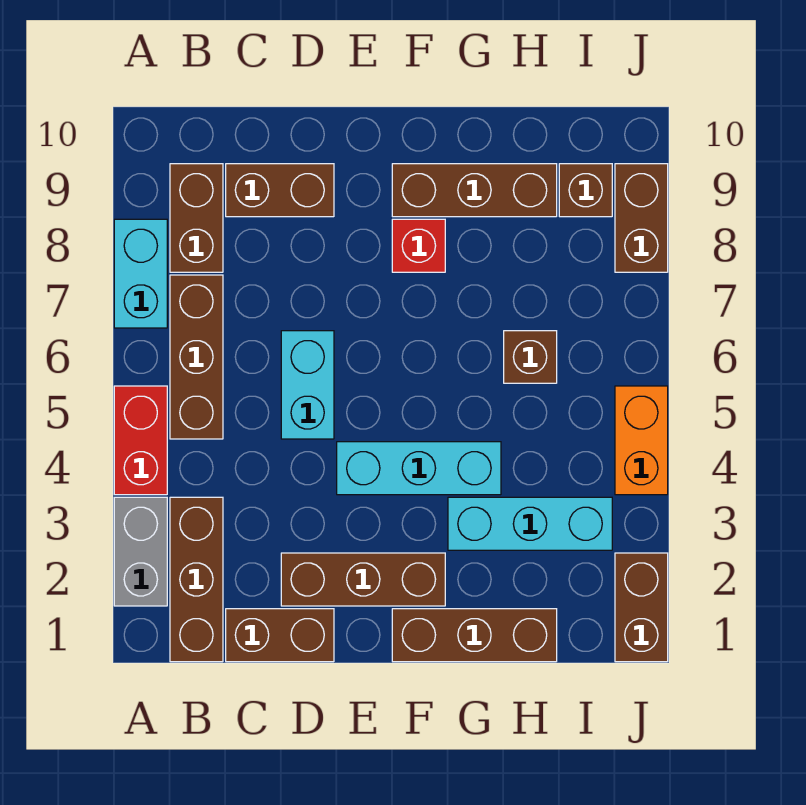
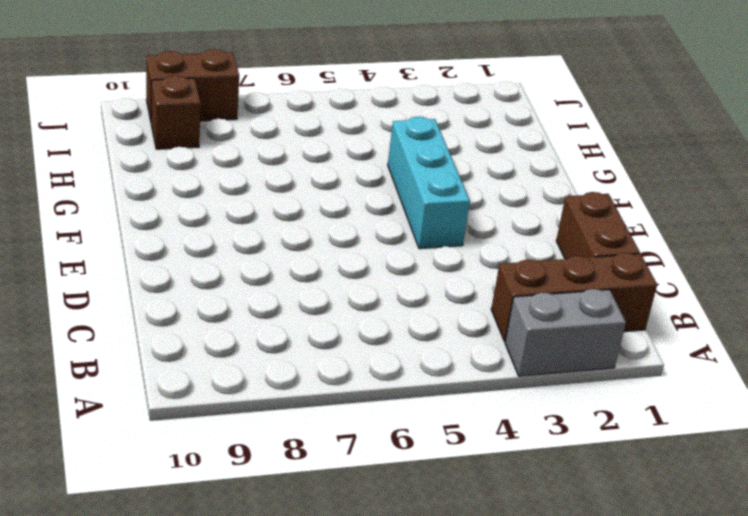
none -> red 1x2 brick [114,386,167,495]
none -> cyan 1x2 brick [114,219,167,328]
none -> brown 1x3 brick [170,275,223,439]

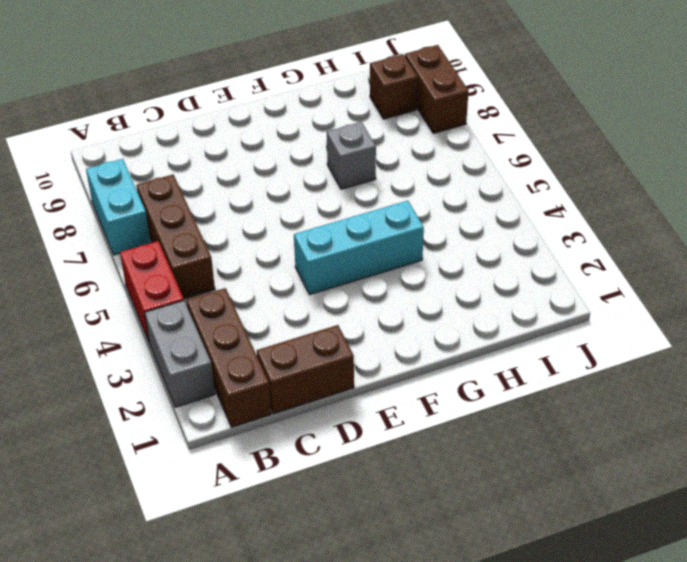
grey 1x1 brick [327,122,376,189] -> none
none -> brown 1x2 brick [170,164,223,272]
none -> brown 1x2 brick [226,164,334,217]
none -> brown 1x3 brick [281,553,445,606]

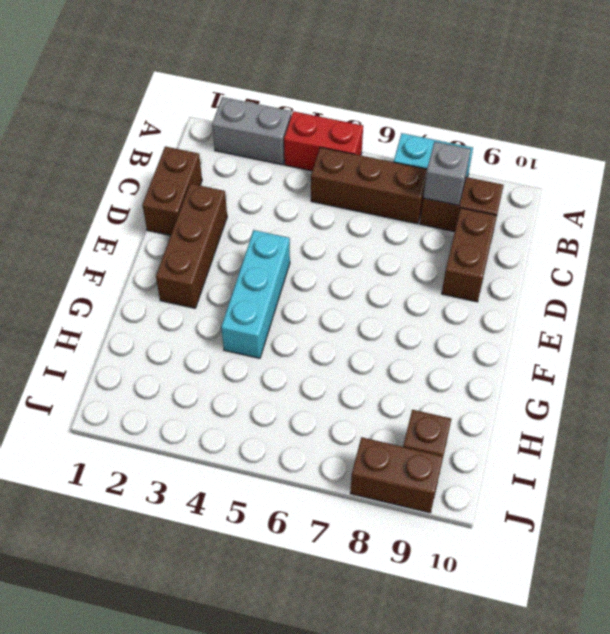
grey 1x1 brick [423,142,471,206] -> none
none -> brown 1x3 brick [170,497,223,662]
none -> cyan 1x2 brick [281,331,334,439]
none -> brown 1x3 brick [392,609,557,662]

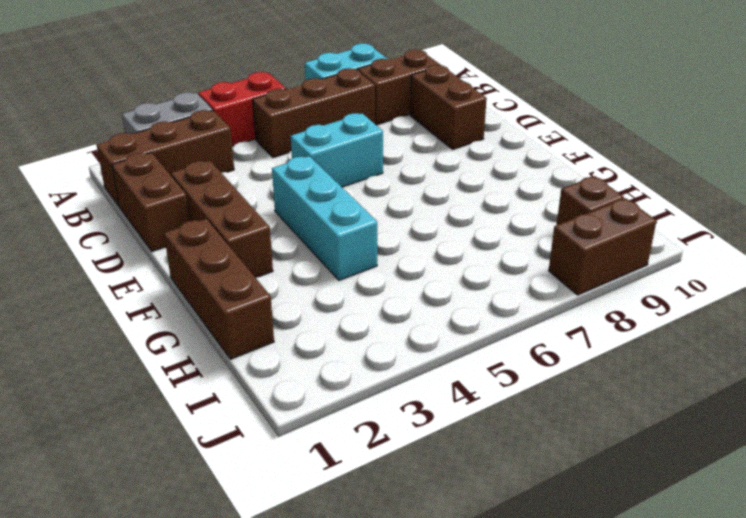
none -> red 1x1 brick [392,219,445,272]
none -> brown 1x3 brick [392,164,557,217]
none -> cyan 1x3 brick [448,497,612,550]

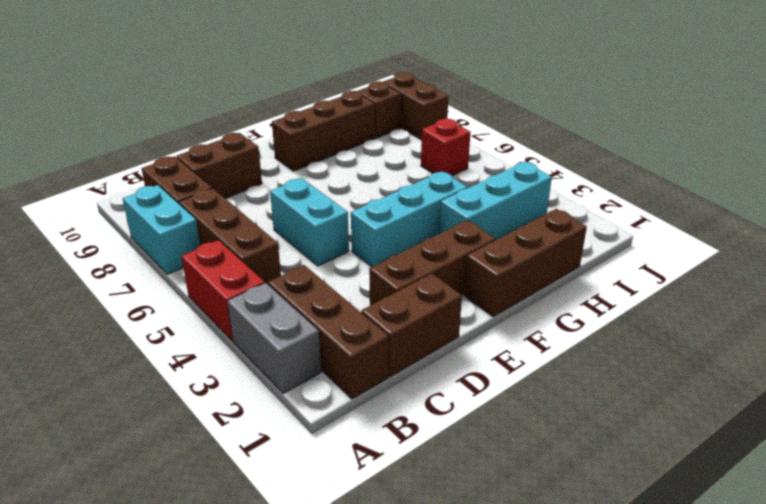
red 1x1 brick [421,119,471,176] -> red 1x1 brick moved to [392,219,445,272]
none -> brown 1x1 brick [504,331,557,383]
none -> brown 1x2 brick [615,553,668,662]
none -> orange 1x2 brick [615,386,668,495]

